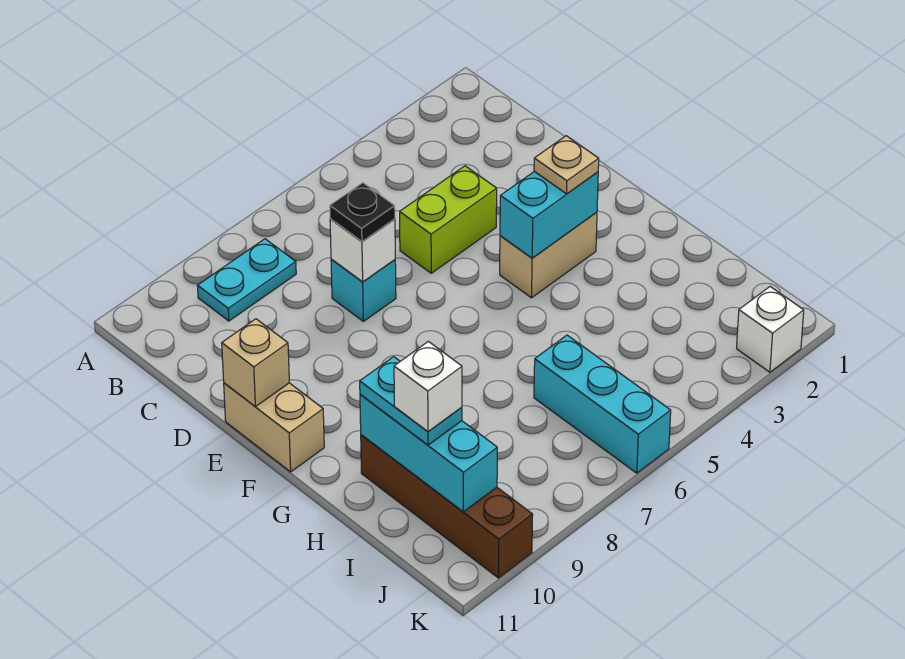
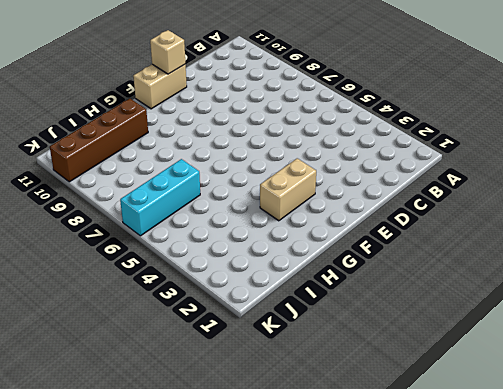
tan 1x2 brick [260,158,316,221] -> tan 1x2 brick turned to [500,212,597,298]
none -> cyan 1x2 plate [198,239,296,321]
none -> lime 1x2 brick [400,166,497,273]
none -> cyan 1x1 brick [331,259,396,321]

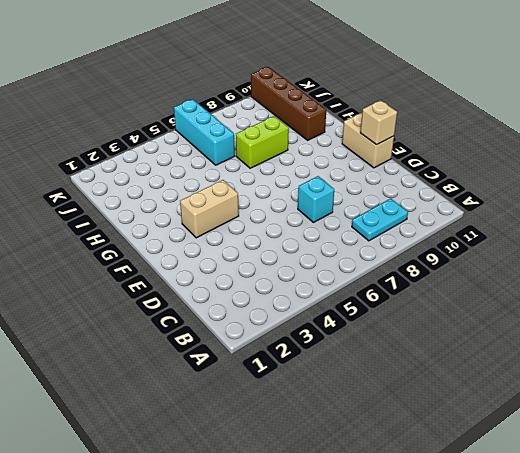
lime 1x2 brick [236,116,289,168] -> lime 1x2 brick moved to [400,166,497,273]
none -> white 1x1 brick [737,287,804,372]
none -> white 1x1 brick [330,219,395,282]
none -> cyan 1x2 brick [500,172,598,258]

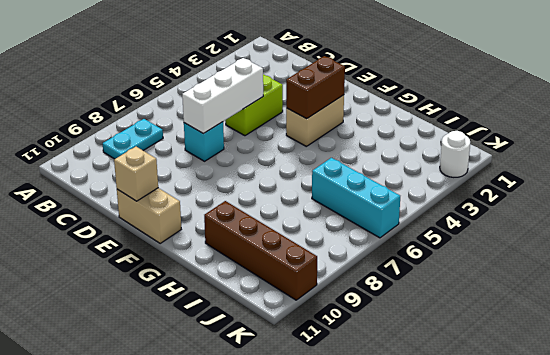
white 1x3 brick [182,58,263,134] -> white 1x1 brick [330,219,395,282]
brown 1x2 brick [286,56,345,119] -> cyan 1x2 brick [500,172,598,258]
white 1x1 round brick [440,131,470,177] -> white 1x1 brick [737,287,804,372]
none -> cyan 1x3 brick [360,394,497,512]
none -> black 1x1 plate [330,183,395,241]
none -> tan 1x1 plate [534,136,599,194]

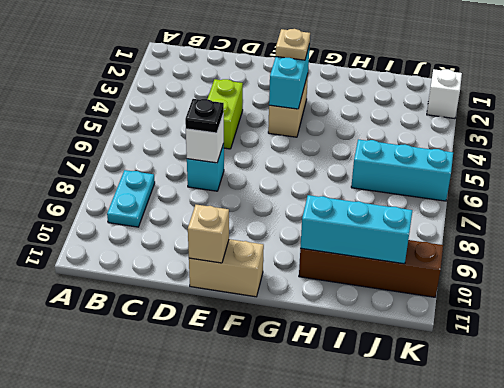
none -> cyan 1x2 plate [360,357,462,445]
none -> white 1x1 brick [394,341,462,431]

